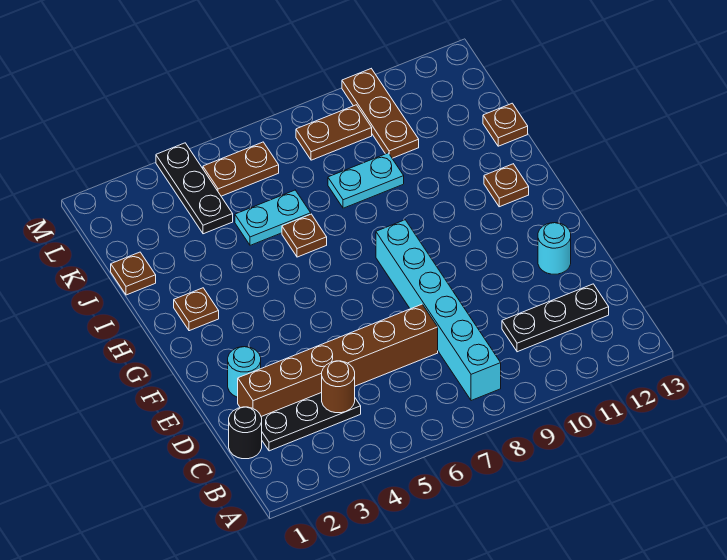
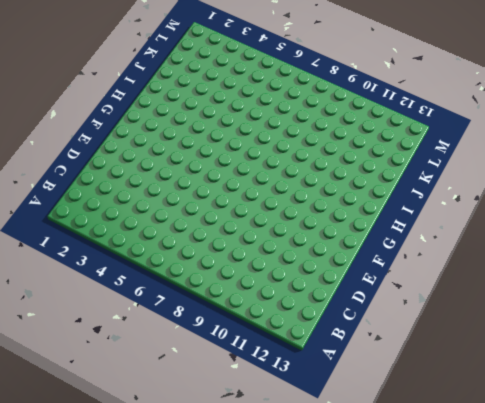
none -> cyan 1x6 brick [376,220,501,401]
none -> black 1x1 round brick [229,407,262,459]
none -> black 1x3 plate [261,393,361,451]

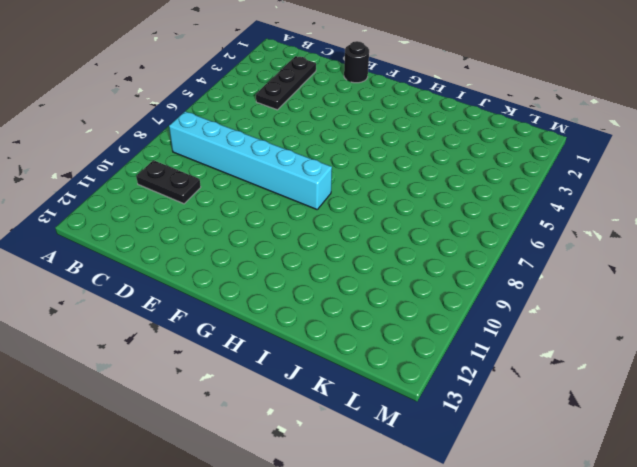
black 1x2 plate [136,160,201,204] -> black 1x3 plate [502,284,609,352]
black 1x1 round brick [344,41,369,83] -> black 1x1 round brick moved to [229,407,262,459]
none -> brown 1x6 brick [238,304,438,417]
none -> cyan 1x1 round brick [228,347,261,397]
none -> cyan 1x1 round brick [538,223,571,274]

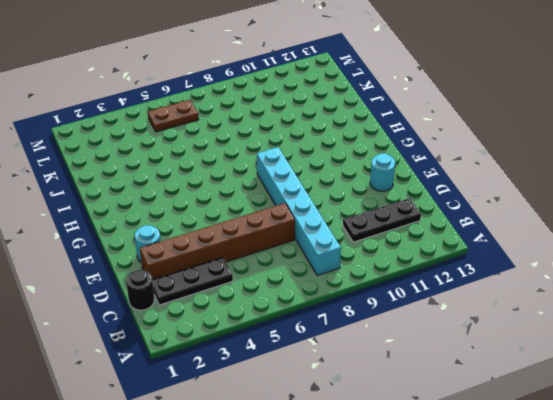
none -> brown 1x1 plate [174,288,219,331]
none -> brown 1x1 plate [484,164,529,207]
none -> brown 1x1 plate [282,214,327,257]

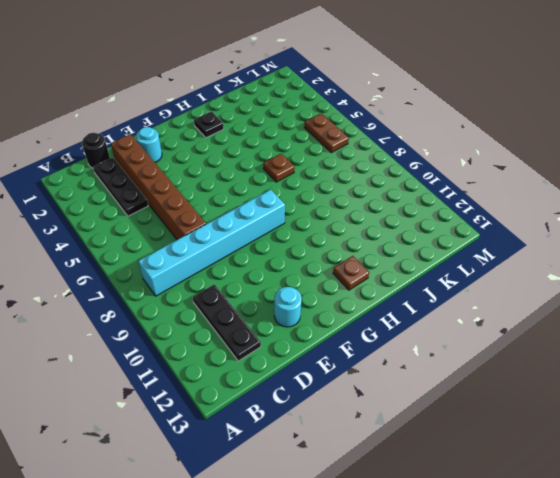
black 1x1 plate [194,111,224,138] -> brown 1x1 plate [174,288,219,331]
none -> brown 1x1 plate [111,252,156,295]
none -> cyan 1x2 plate [235,190,311,245]
none -> cyan 1x2 plate [328,153,404,208]

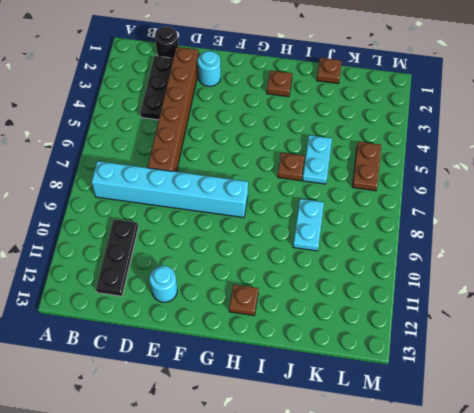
none -> brown 1x1 plate [483,103,528,146]
none -> black 1x3 plate [156,143,233,234]
none -> brown 1x3 plate [342,69,419,158]

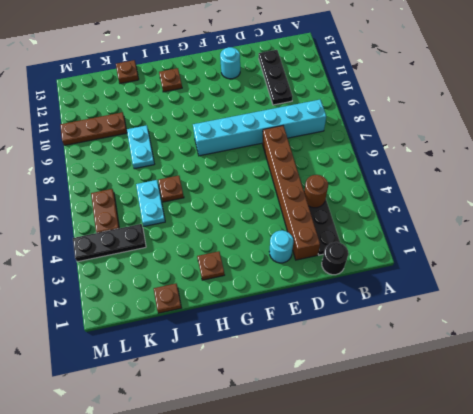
none -> brown 1x2 plate [296,105,372,160]

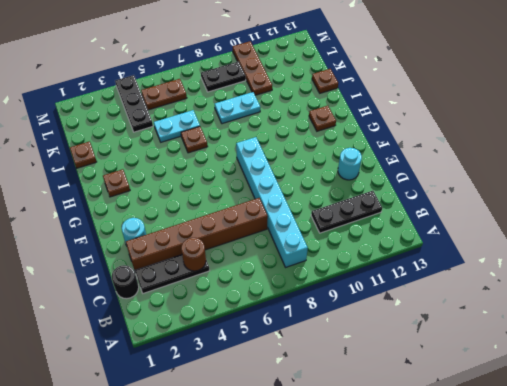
black 1x2 plate [201,61,246,92] -> brown 1x2 plate [296,105,372,160]

